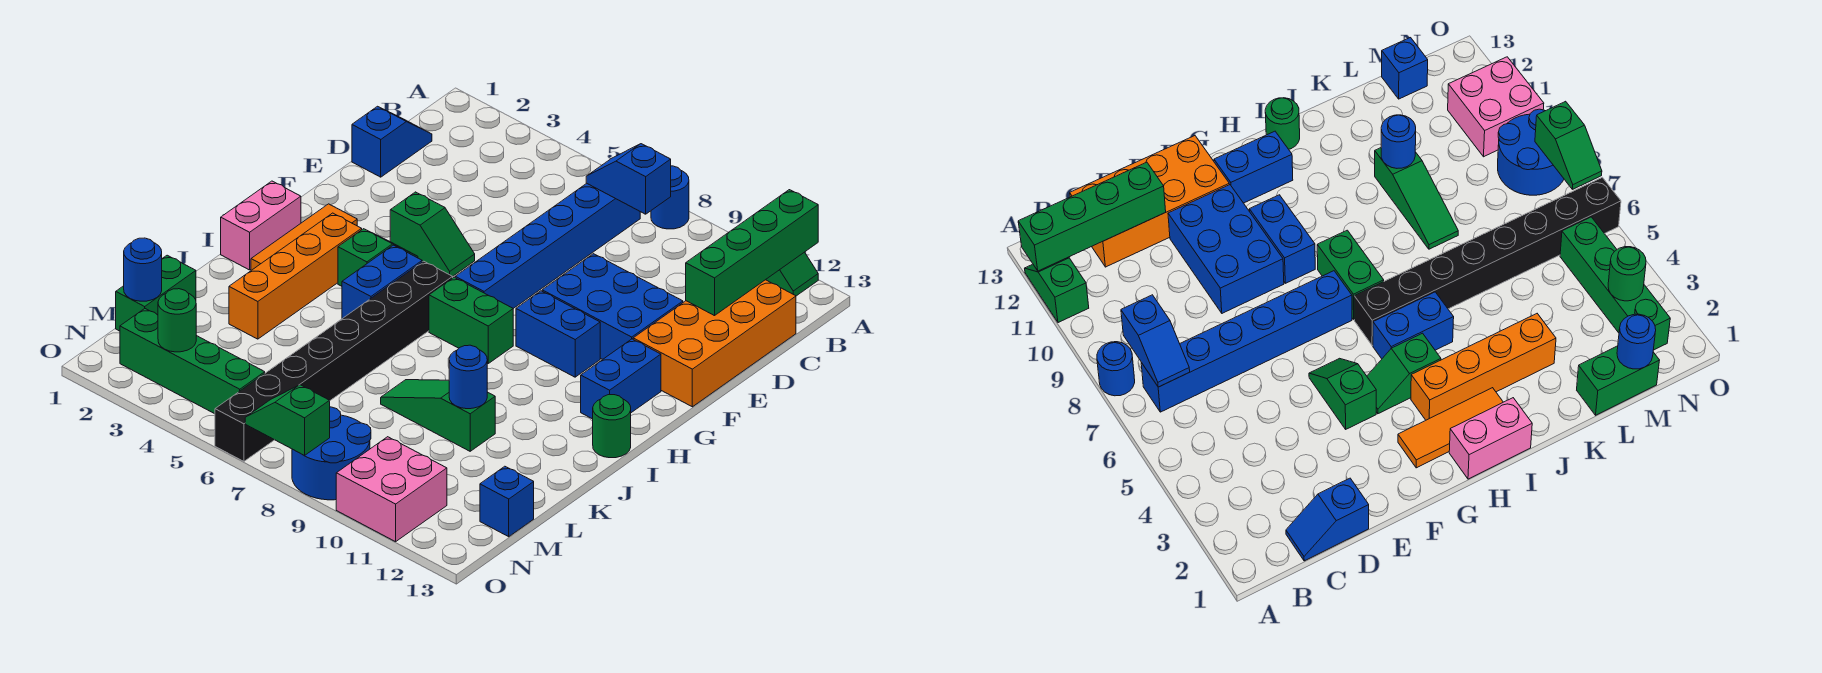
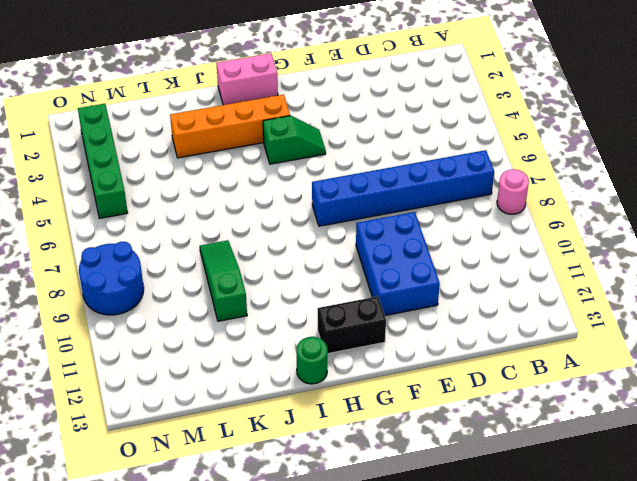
pink 1x1 round brick [497,169,529,214] -> blue 1x1 round brick [651,166,689,229]
black 1x2 brick [318,296,386,354] -> blue 1x2 brick [581,339,661,419]
none -> green 1x2 slope [766,252,818,296]
none -> blue 1x2 slope [352,106,432,177]
none -> orange 2x4 brick [633,280,796,407]

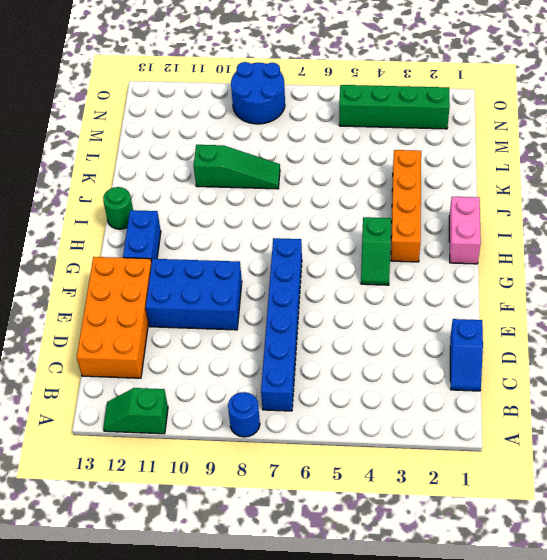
none -> green 1x2 slope [390,192,475,276]
none -> orange 1x3 tile [251,204,357,270]
none -> blue 1x2 brick [516,291,600,377]

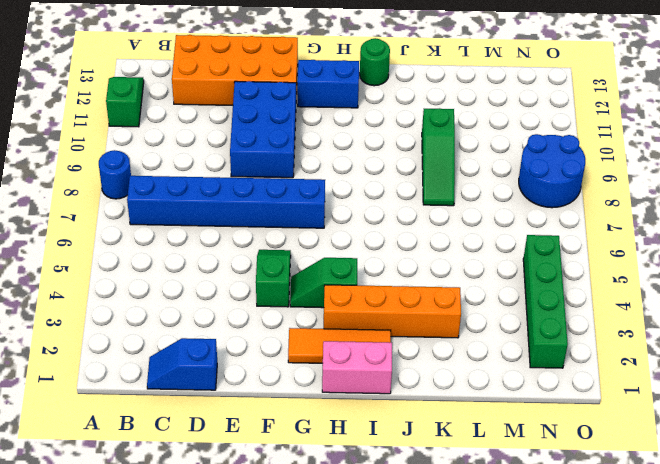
none -> blue 1x2 brick [516,291,600,377]
none -> blue 1x2 brick [342,245,422,319]
none -> black 1x8 brick [215,261,453,461]

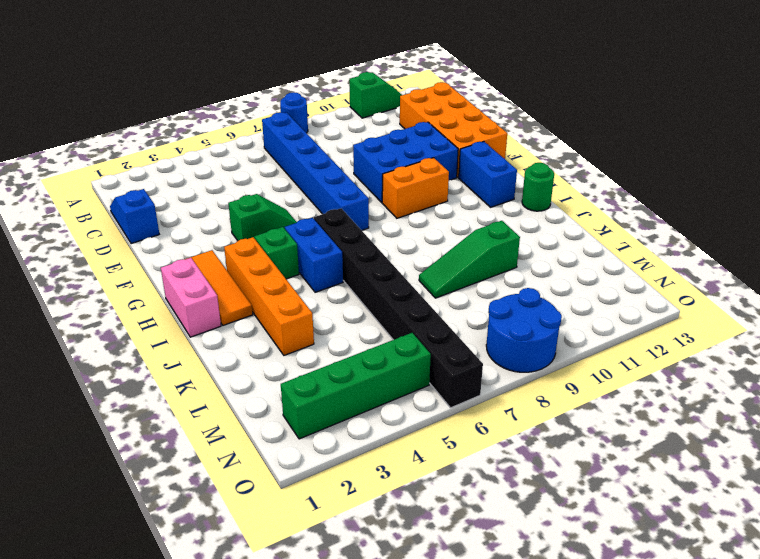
orange 1x2 brick [382,158,449,218] -> blue 1x2 brick [516,291,600,377]
none -> green 1x2 brick [429,277,513,363]
none -> green 1x2 brick [116,255,196,331]
none -> blue 1x1 brick [480,466,534,537]

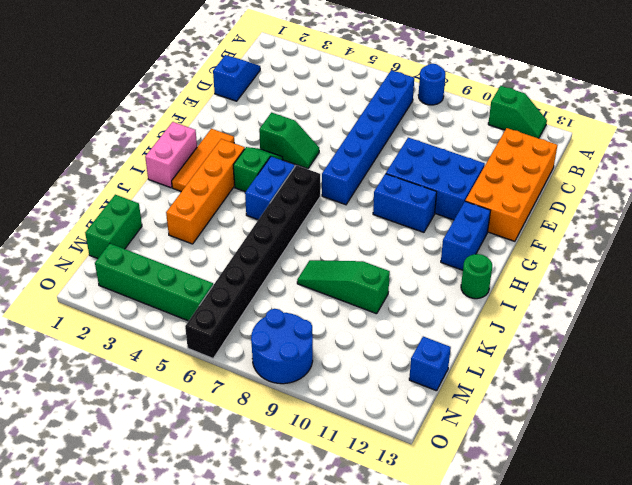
none -> green 1x2 brick [429,277,513,363]
none -> pink 2x2 brick [336,437,447,542]
none -> green 1x4 brick [686,190,818,316]

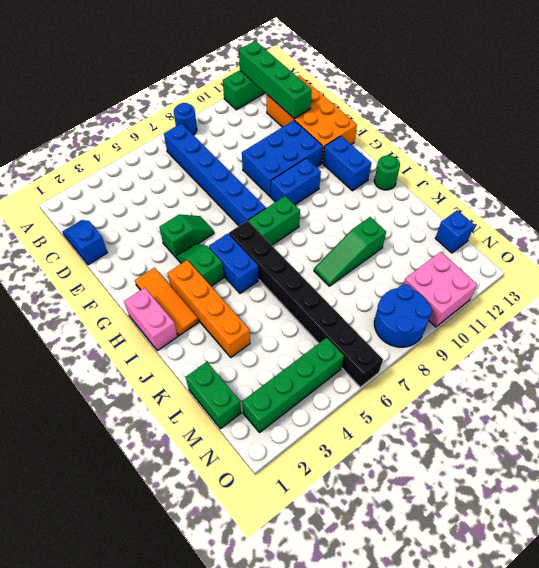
none -> blue 1x2 slope [586,144,671,214]
none -> blue 1x1 round brick [449,345,487,409]
none -> blue 1x1 round brick [124,238,162,301]

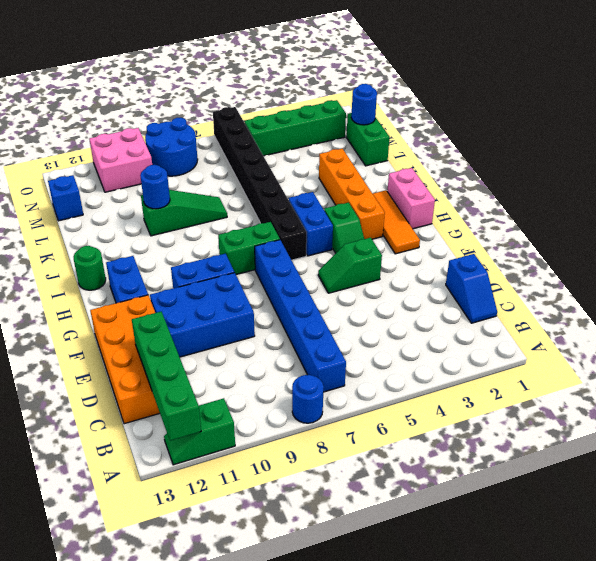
none -> blue 1x2 slope [586,144,671,214]
none -> green 1x1 round brick [158,289,196,352]
none -> green 1x2 slope [245,385,330,456]

